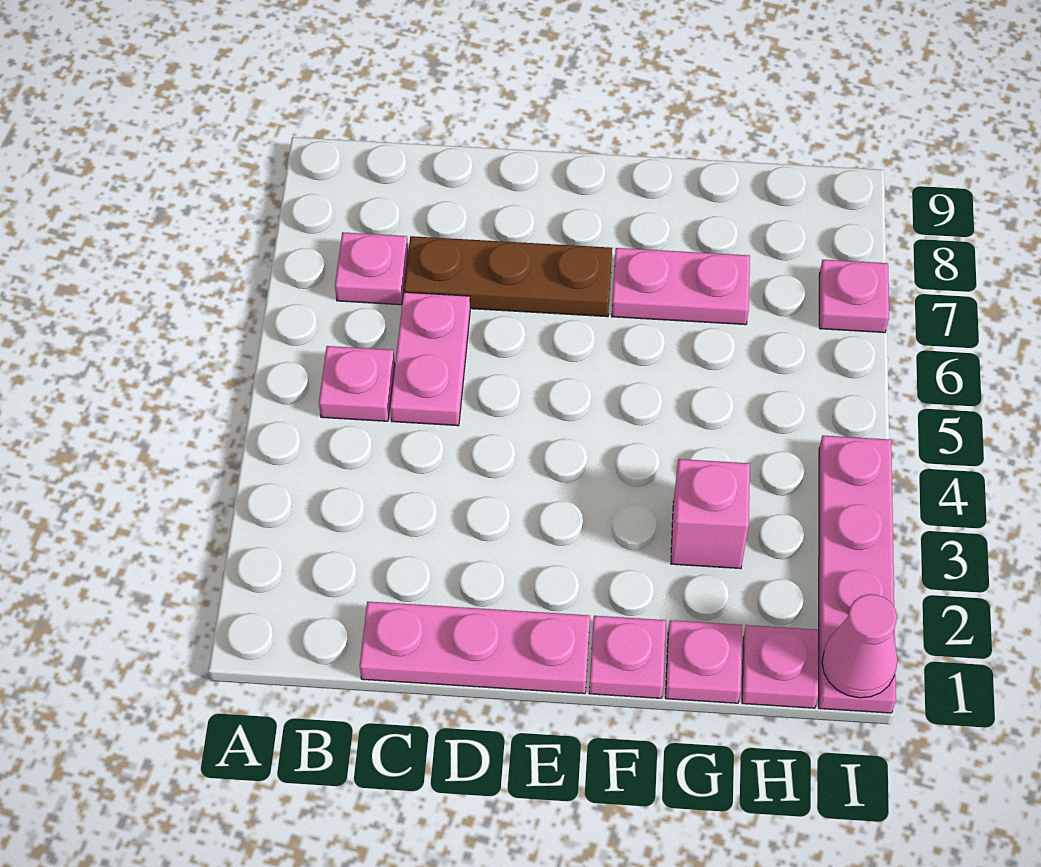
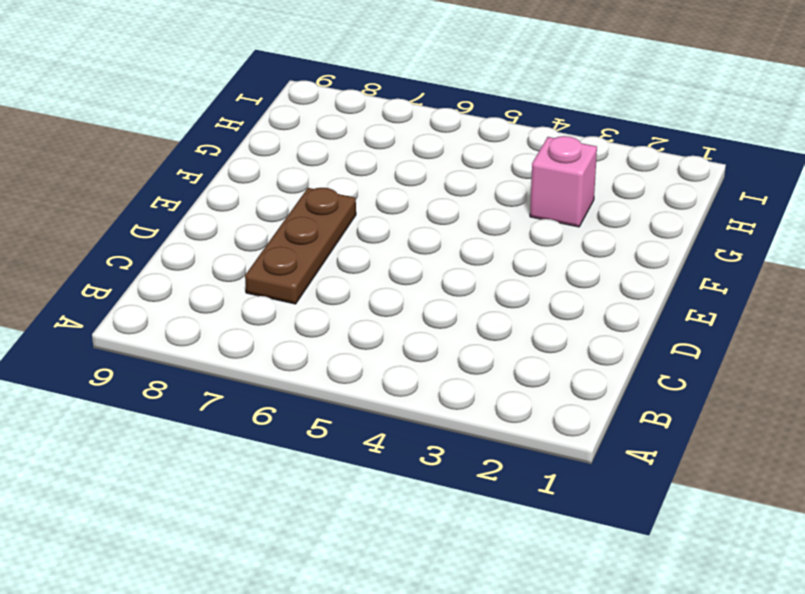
none -> pink 1x1 plate [319,346,395,421]
none -> pink 1x1 plate [335,232,408,305]
none -> pink 1x3 plate [360,602,590,694]

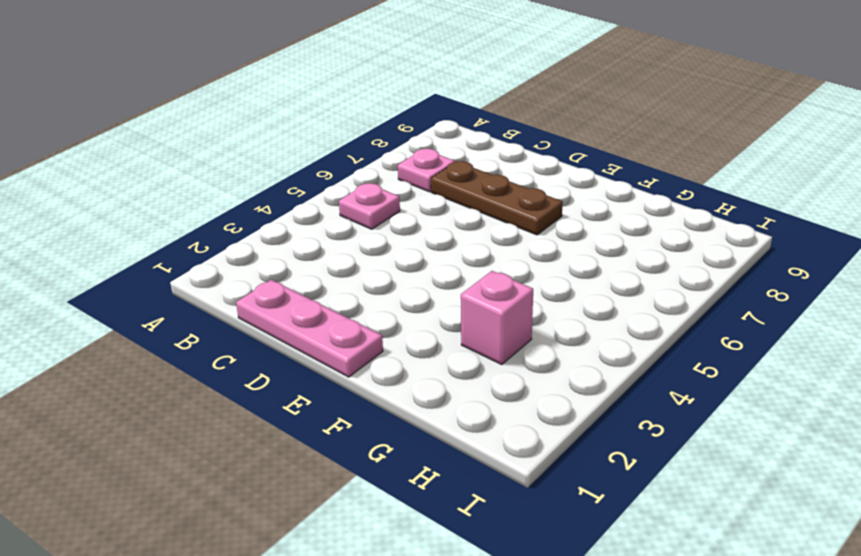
none -> pink 1x2 plate [390,292,470,426]
none -> pink 1x1 plate [589,616,666,698]
none -> pink 1x2 plate [612,248,750,325]

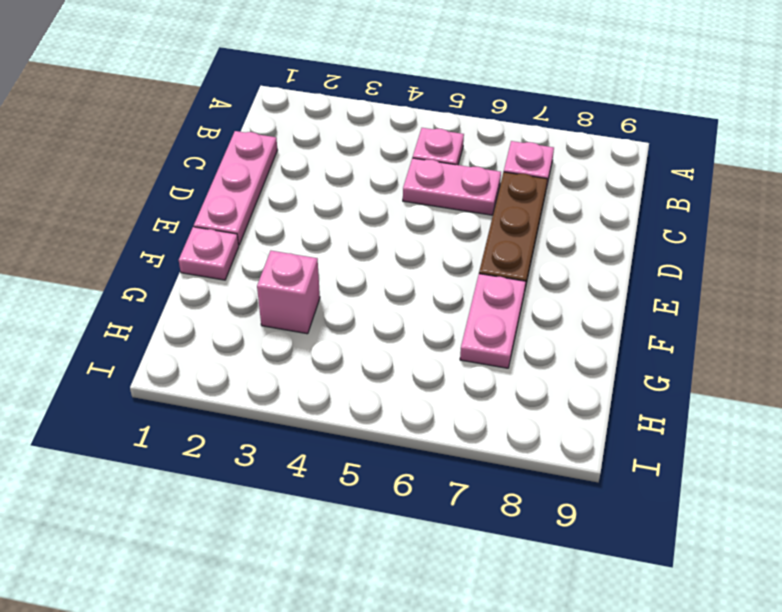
none -> pink 1x1 plate [665,620,742,703]
none -> pink 1x1 plate [742,625,818,708]
none -> pink 1x4 plate [819,435,896,713]

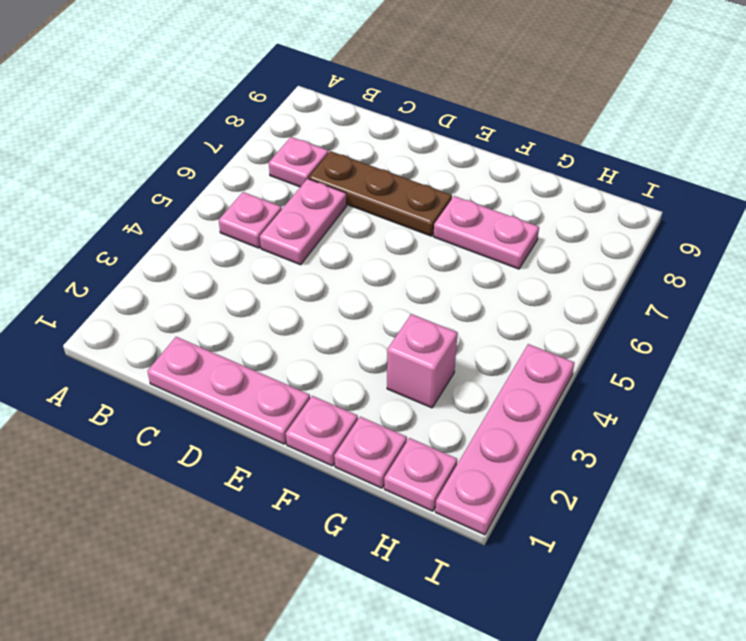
none -> pink 1x1 plate [819,260,889,333]
none -> pink 1x1 cone [822,594,898,698]

